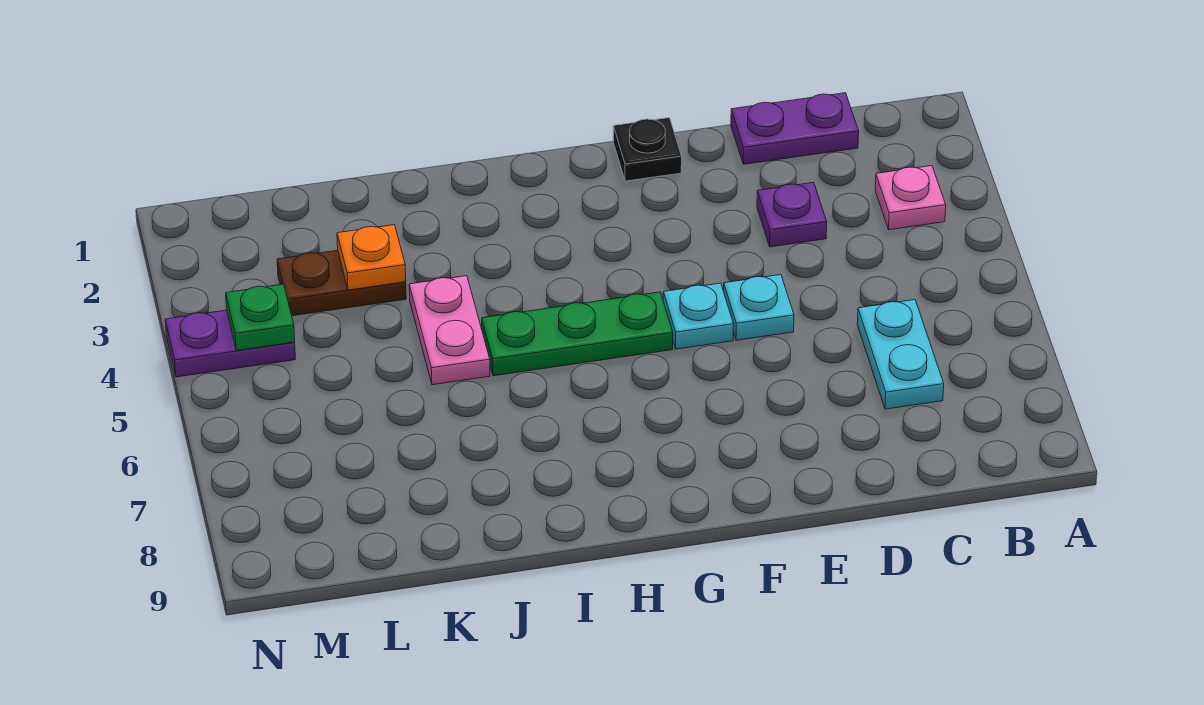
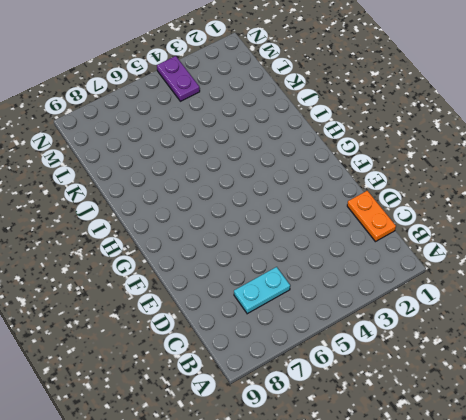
orange 1x2 plate [347,191,396,242] -> purple 1x2 plate [731,93,859,164]
none -> pink 1x1 plate [875,166,946,230]
none -> purple 1x1 plate [757,182,827,247]
none -> cyan 1x1 plate [724,275,794,340]

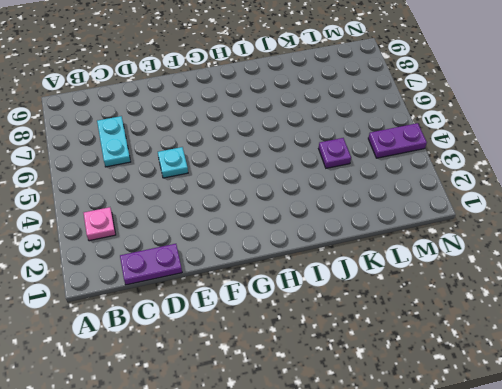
purple 1x1 plate [319,138,351,168] -> purple 1x1 plate moved to [757,182,827,247]
none -> black 1x1 plate [613,118,682,181]
none -> cyan 1x1 plate [663,283,734,349]
none -> green 1x3 plate [482,292,673,376]

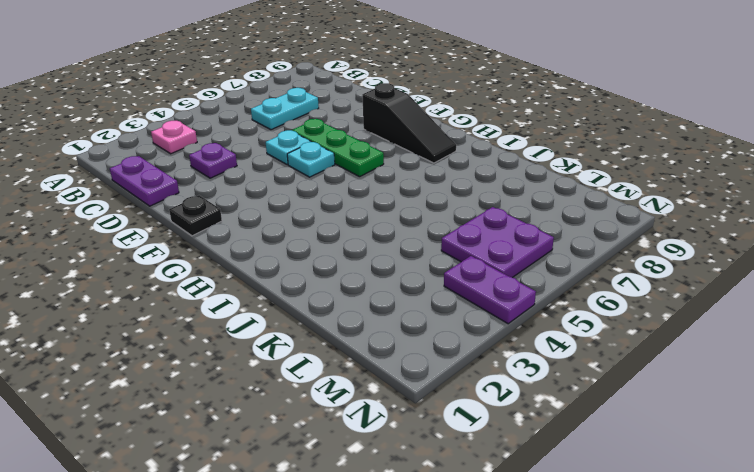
green 1x3 plate [292,119,384,177] -> green 1x3 plate moved to [482,292,673,376]
black 1x3 slope [362,83,456,163] -> none
purple 2x2 plate [441,207,554,278] -> none
none -> pink 1x2 plate [409,276,490,385]
none -> brown 1x2 plate [277,250,406,316]
none -> orange 1x1 plate [337,225,406,290]

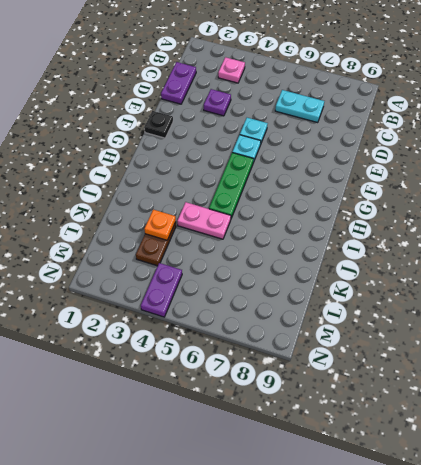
none -> green 1x1 plate [226,284,295,351]

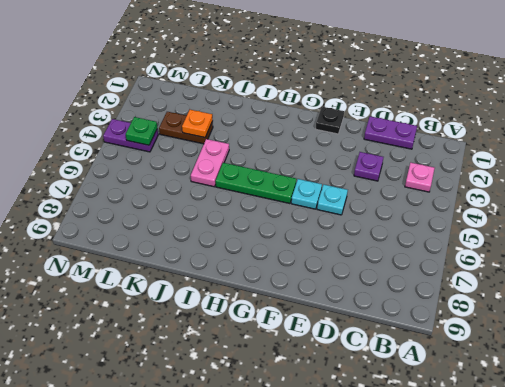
none -> cyan 1x2 plate [857,300,944,409]

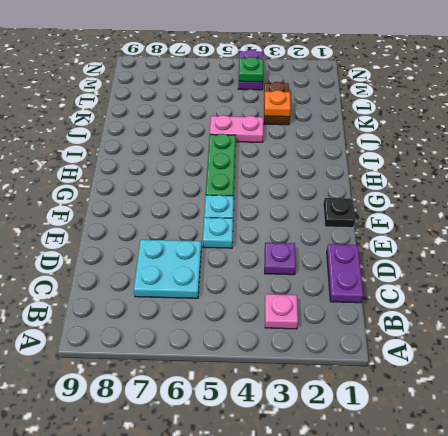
cyan 2x2 plate [134,240,201,298] -> cyan 1x2 plate [857,300,944,409]

